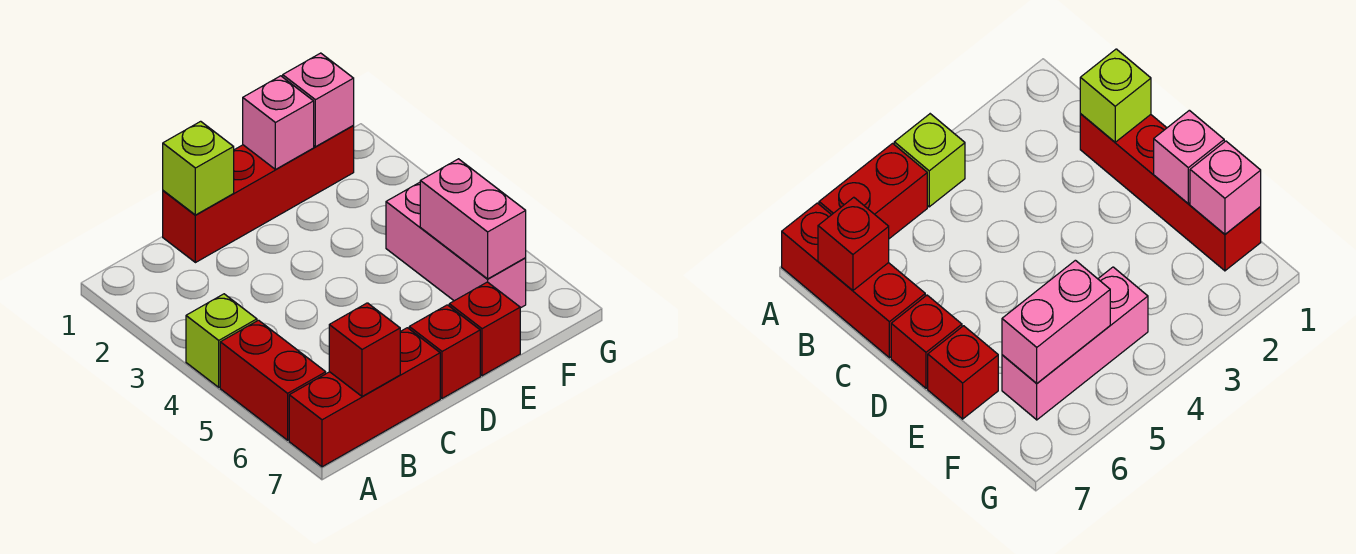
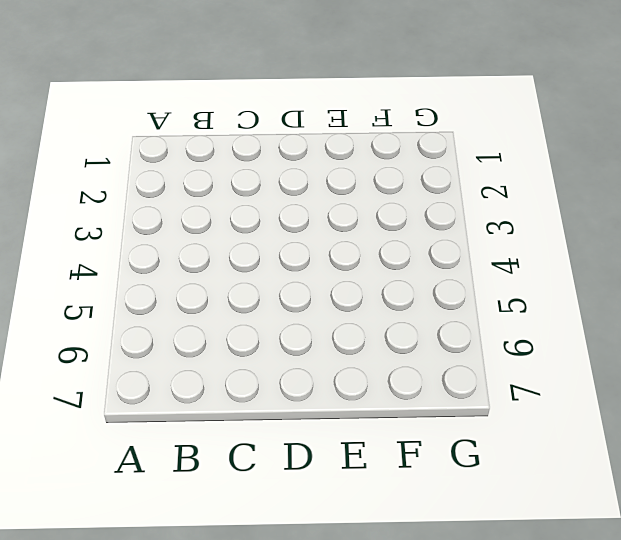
none -> lime 1x1 brick [186,294,257,387]
none -> red 1x2 brick [220,320,326,440]
none -> red 1x3 brick [289,328,440,467]

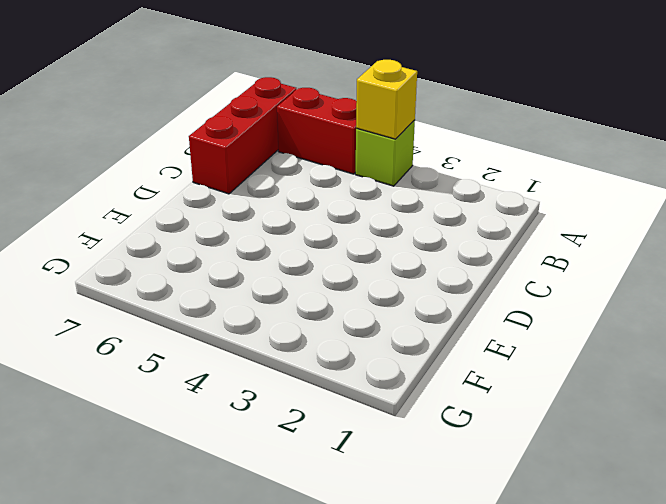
yellow 1x1 brick [356,60,417,139] -> none
none -> red 1x4 brick [163,126,354,263]
none -> red 1x1 brick [409,305,480,398]
none -> red 1x1 brick [449,282,520,376]

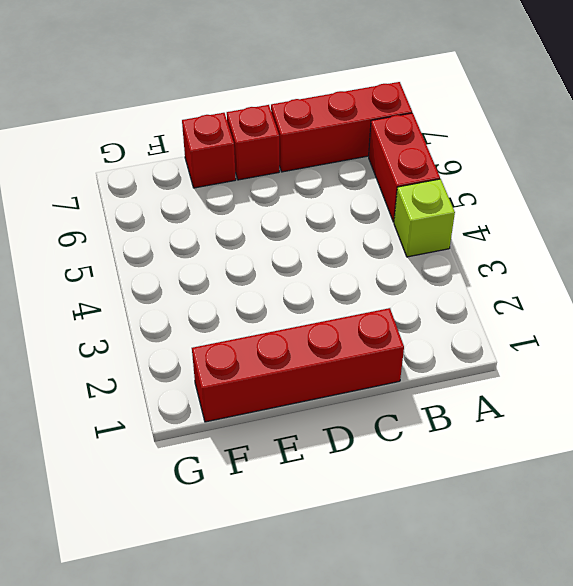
none -> pink 1x3 brick [386,182,526,308]
none -> red 1x1 brick [329,303,400,396]
none -> lime 1x1 brick [163,121,234,215]

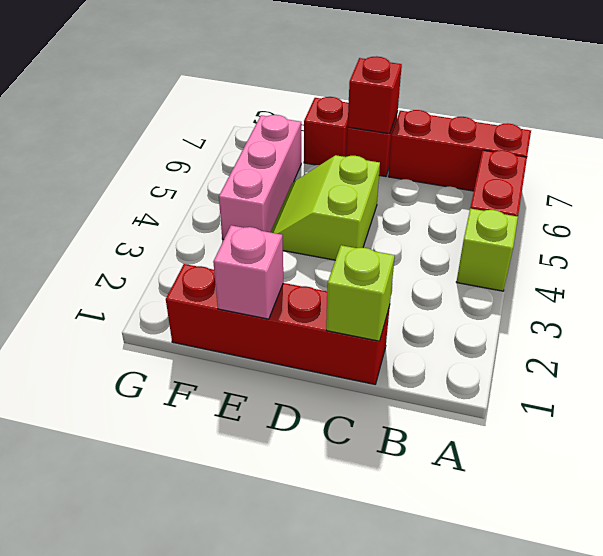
lime 2x2 slope [270,155,380,260] -> none
red 1x1 brick [348,56,402,134] -> red 1x1 brick moved to [329,303,400,396]
none -> pink 1x1 brick [283,53,354,147]
none -> pink 1x2 brick [420,159,526,279]

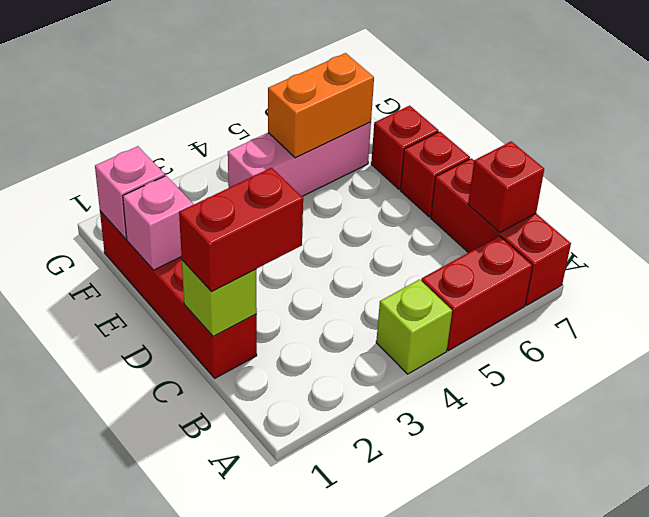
red 1x2 brick [179,168,303,292] -> none
orange 1x2 brick [268,53,374,158] -> pink 1x2 brick [420,159,526,279]

